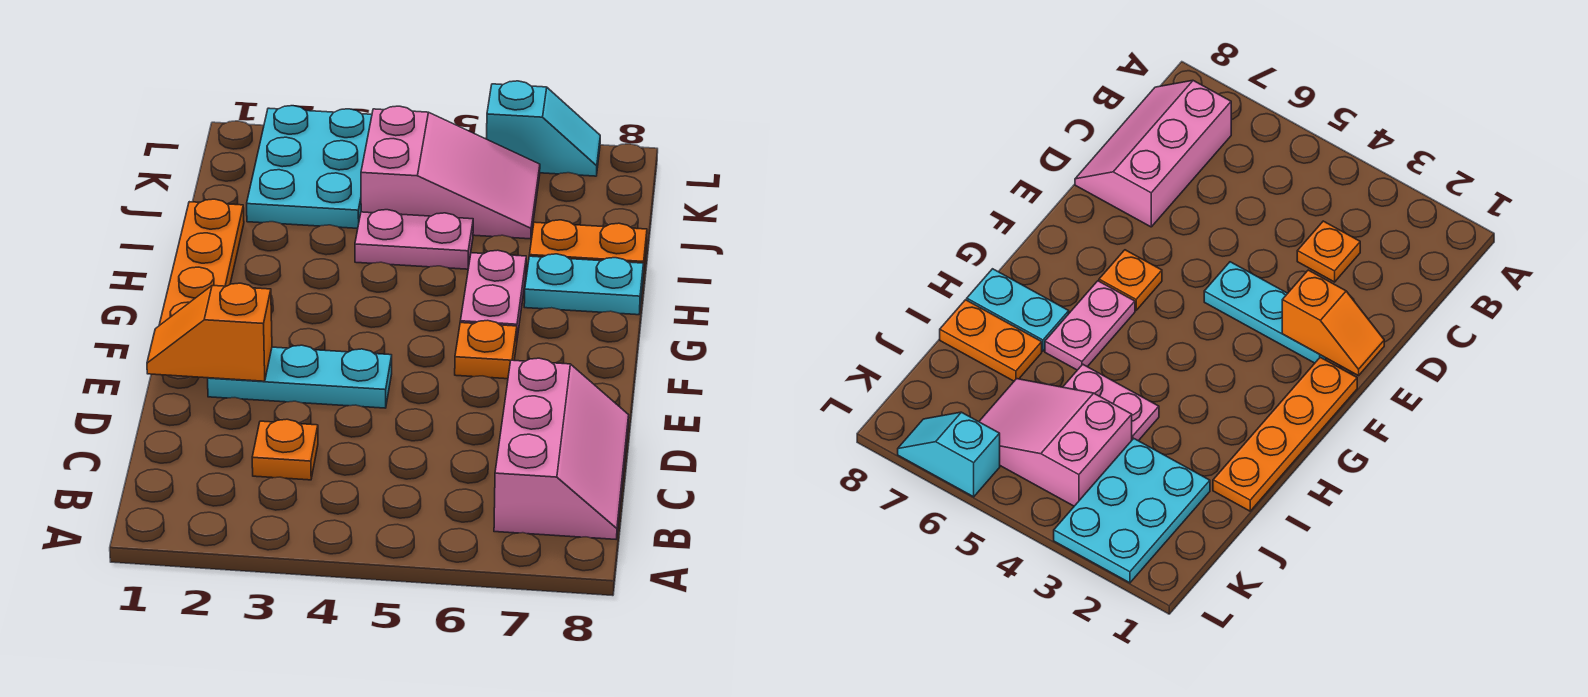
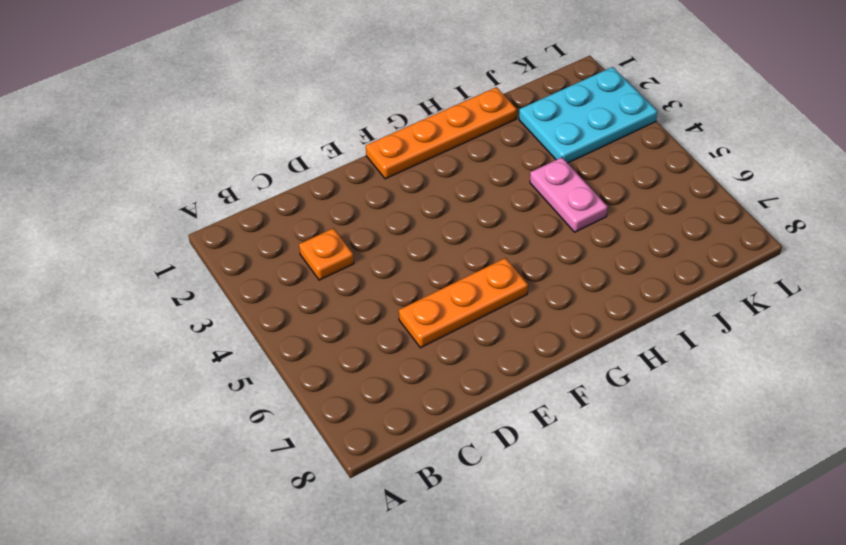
orange 1x3 plate [399,258,528,348] -> orange 1x1 plate [455,320,517,379]
none -> pink 2x3 slope [494,358,629,539]
none -> cyan 1x3 plate [208,345,392,408]
none -> pink 1x2 plate [460,250,526,338]

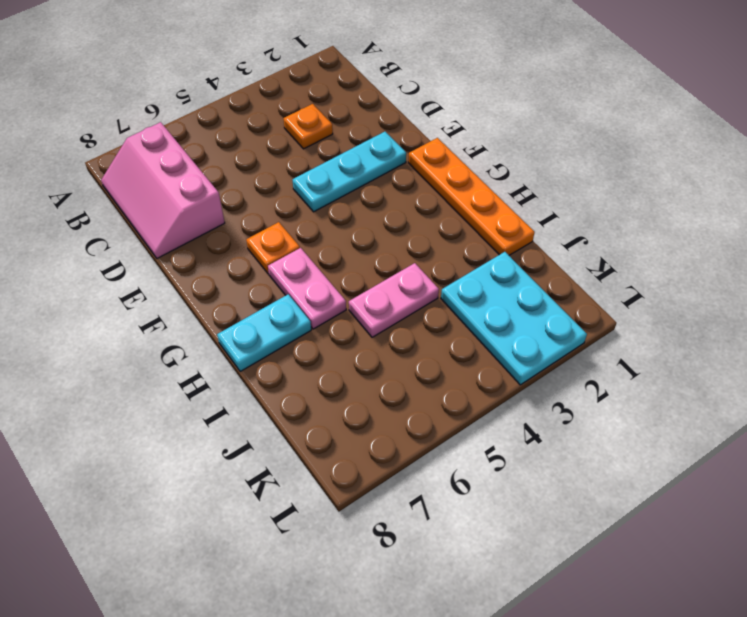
none -> orange 1x2 plate [529,220,647,274]
none -> pink 2x3 slope [361,106,540,239]
none -> cyan 1x2 slope [487,81,600,176]

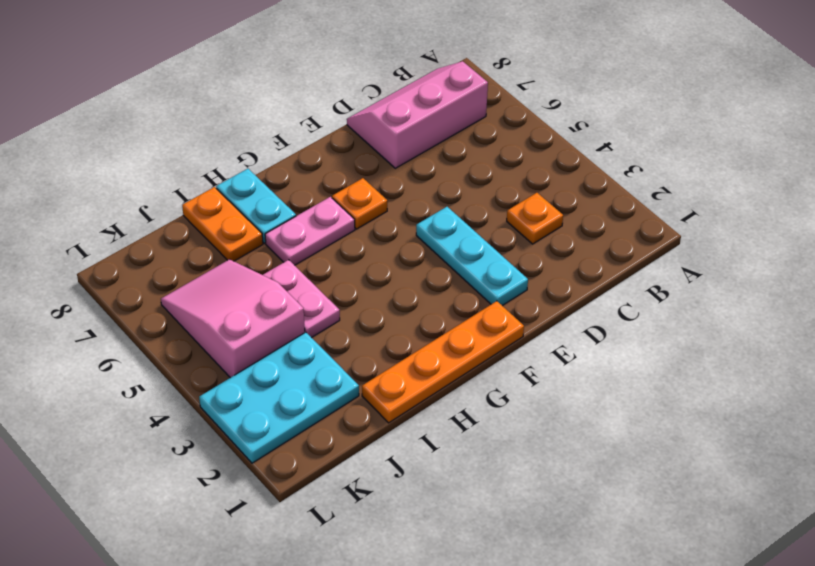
none -> cyan 1x2 slope [487,81,600,176]
none -> orange 1x2 slope [147,283,272,381]

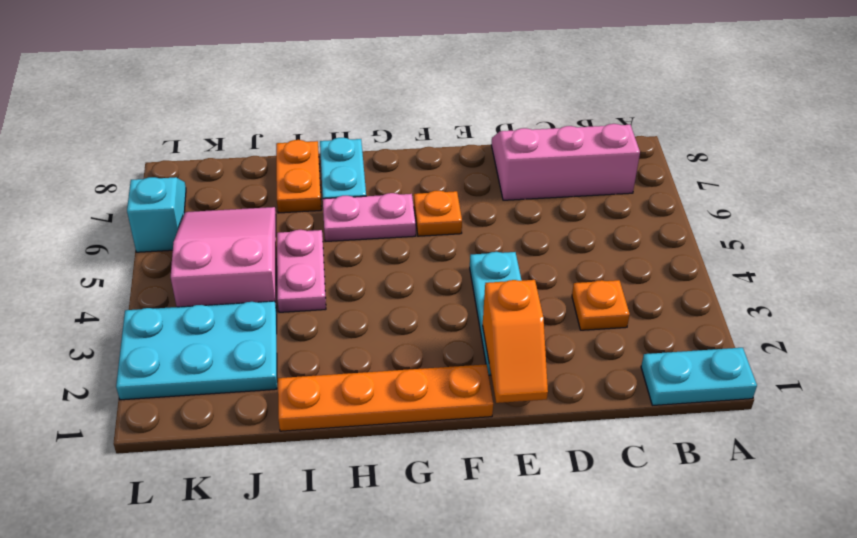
cyan 1x2 plate [641,348,757,406] -> none

